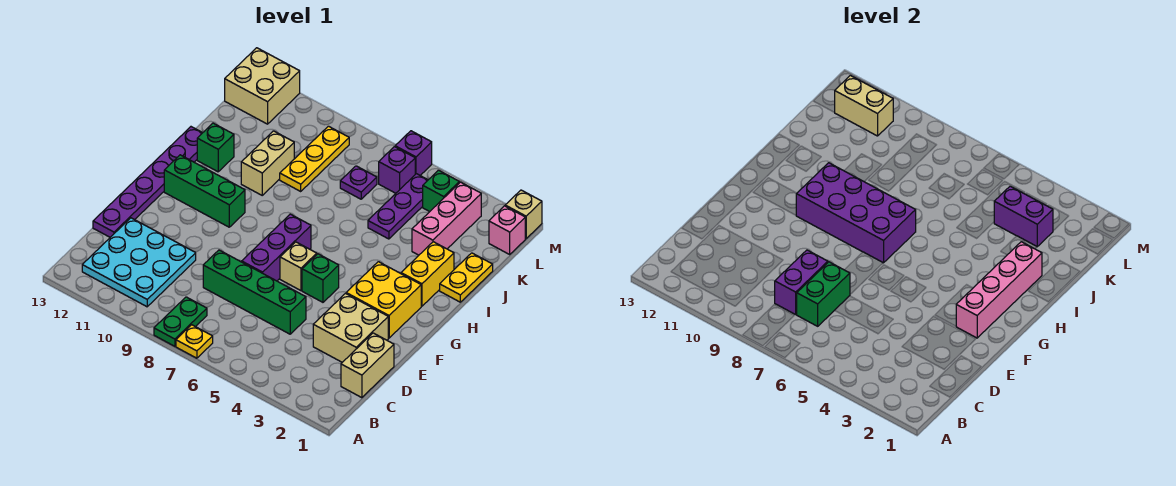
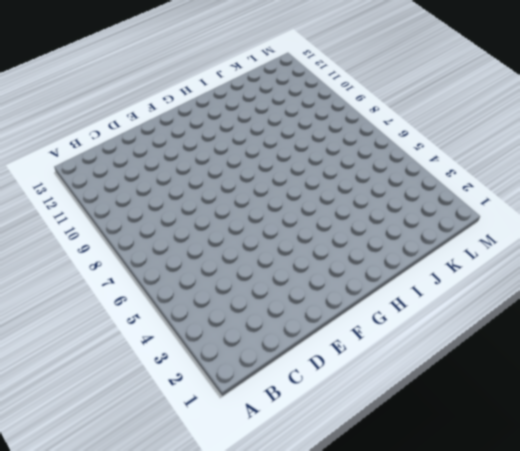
none -> yellow 1x1 plate [176,325,213,358]
none -> green 1x2 plate [154,297,207,346]
none -> cyan 3x3 plate [82,218,196,307]
none -> tan 1x2 brick [341,333,394,398]

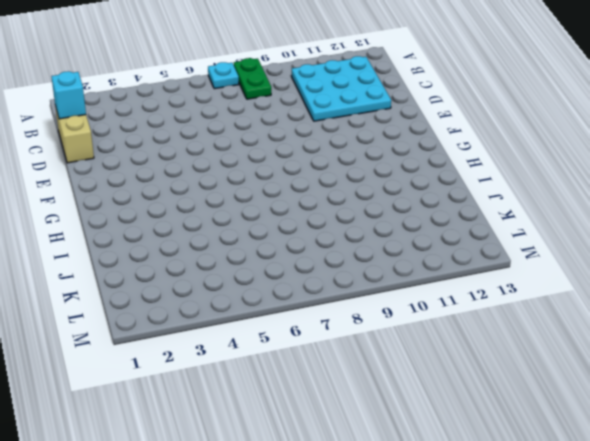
cyan 1x1 plate [208,62,239,89] -> yellow 1x1 plate [176,325,213,358]
cyan 1x1 brick [51,71,86,119] -> none
none -> tan 2x2 brick [313,294,388,362]
none -> green 1x4 brick [203,250,306,334]
none -> purple 1x6 plate [93,127,202,237]
none -> purple 1x3 brick [242,214,311,281]

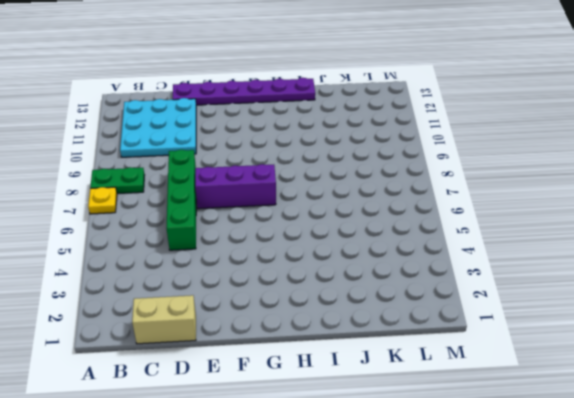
none -> tan 2x2 brick [313,294,388,362]
none -> yellow 2x2 brick [346,262,421,338]
none -> green 1x1 brick [302,254,339,302]
none -> tan 1x1 brick [280,242,317,291]

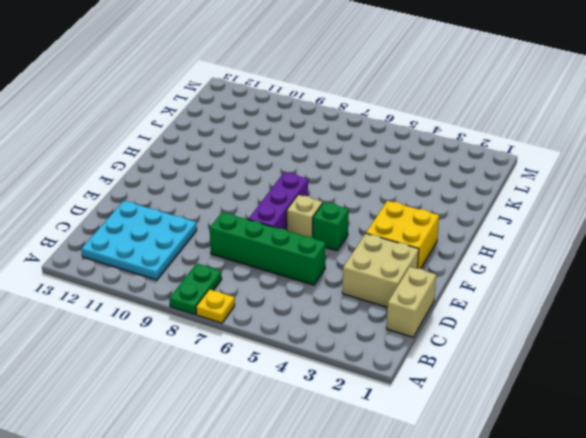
none -> purple 1x6 plate [93,127,202,237]
none -> green 1x3 brick [164,155,245,227]
none -> yellow 1x2 brick [401,242,454,306]
none -> yellow 1x2 plate [440,253,493,302]

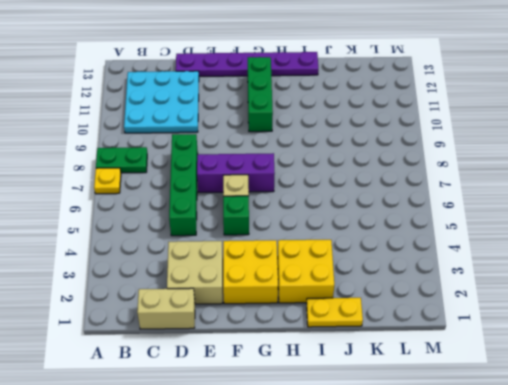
yellow 2x2 brick [277,240,334,303] -> yellow 1x2 brick [401,242,454,306]
none -> tan 1x2 brick [241,131,294,195]
none -> green 1x1 brick [197,123,234,172]
none -> pink 1x3 brick [412,182,481,255]
none -> purple 1x3 plate [368,174,428,239]

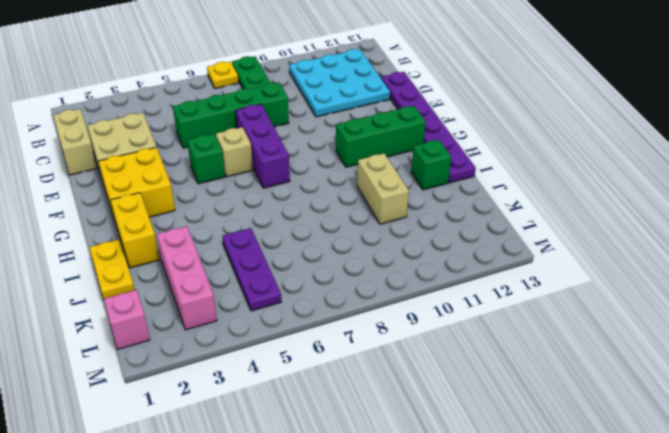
none -> yellow 1x3 plate [280,126,349,191]
none -> purple 1x1 plate [340,166,377,199]
none -> green 1x1 brick [423,170,459,212]
none -> purple 1x1 brick [379,147,415,193]

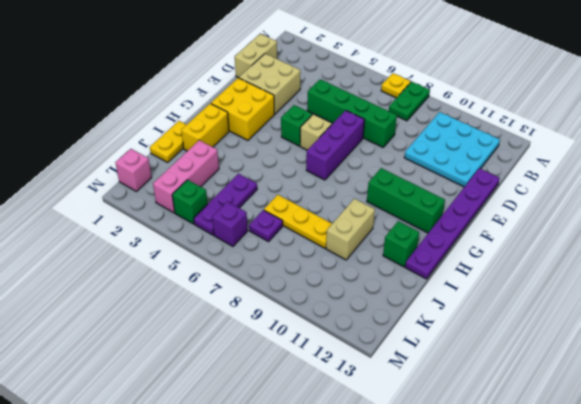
yellow 1x3 plate [264,195,332,248] -> yellow 1x3 plate turned to [280,126,349,191]
none -> tan 2x2 brick [225,48,300,124]
none -> tan 1x1 brick [505,190,542,239]
none -> purple 1x1 brick [395,131,432,175]
none -> green 1x2 brick [797,262,850,326]

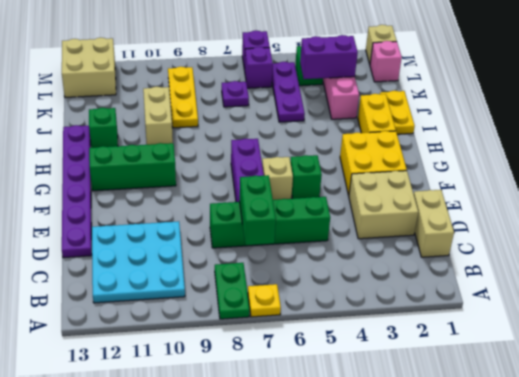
none -> purple 1x2 brick [775,250,828,314]
none -> pink 1x4 brick [956,242,1042,338]
none -> purple 2x4 brick [796,163,916,263]
none -> tan 1x2 brick [834,75,893,136]

